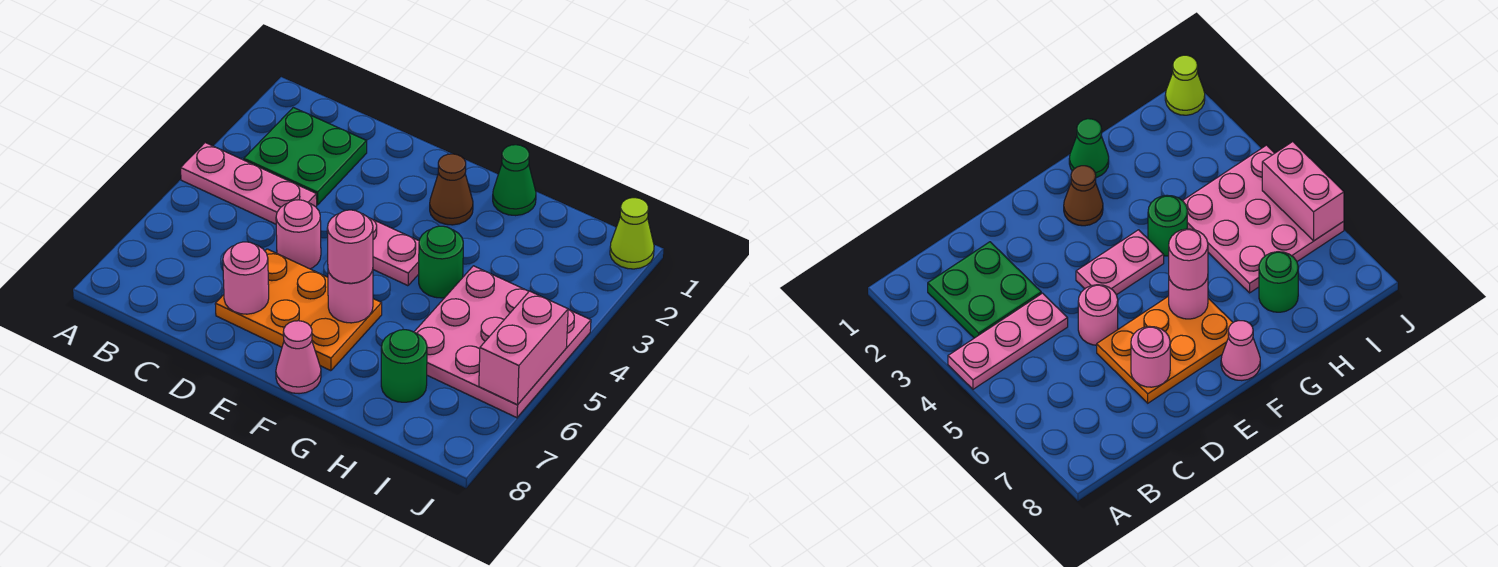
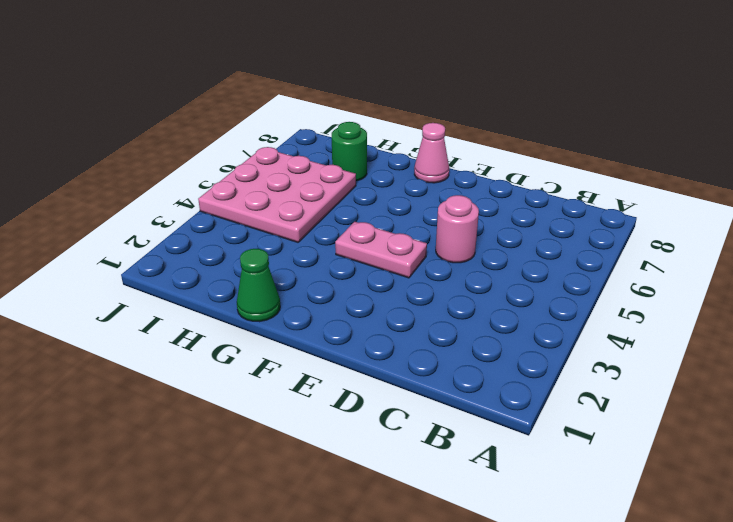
none -> pink 1x3 plate [181,143,317,224]
none -> green 2x2 plate [244,107,367,205]
none -> orange 2x3 plate [215,249,382,371]

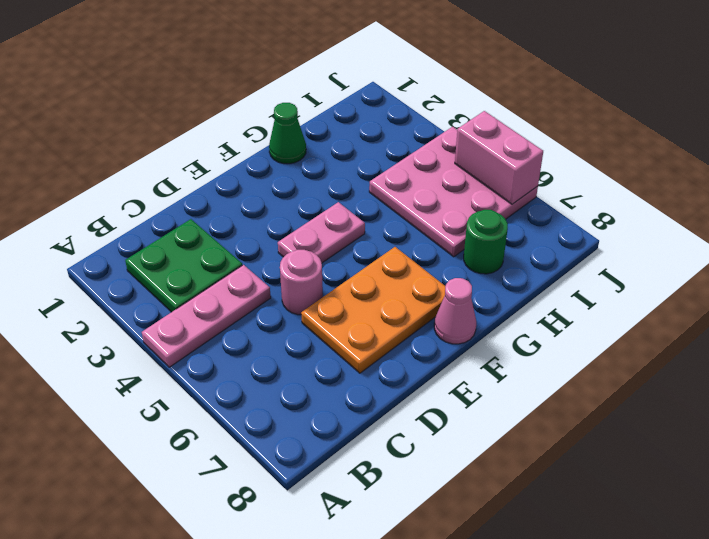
none -> brown 1x1 cone [430,154,473,225]
none -> green 1x1 round brick [419,226,463,298]
none -> lime 1x1 cone [610,198,654,269]

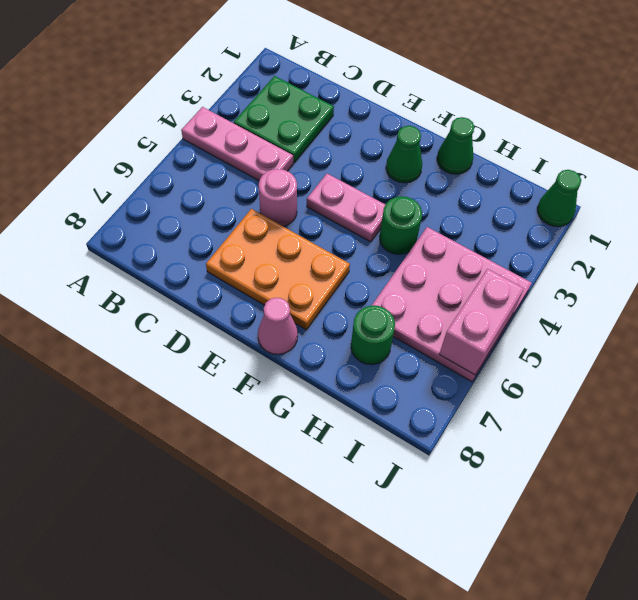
green 1x1 cone [386,126,422,183] -> brown 1x1 cone [430,154,473,225]
green 1x1 cone [537,170,581,227] -> lime 1x1 cone [610,198,654,269]
none -> pink 1x1 round brick [223,242,269,314]
none -> pink 1x1 round brick [328,270,373,323]
none -> pink 1x1 round brick [327,210,373,283]

